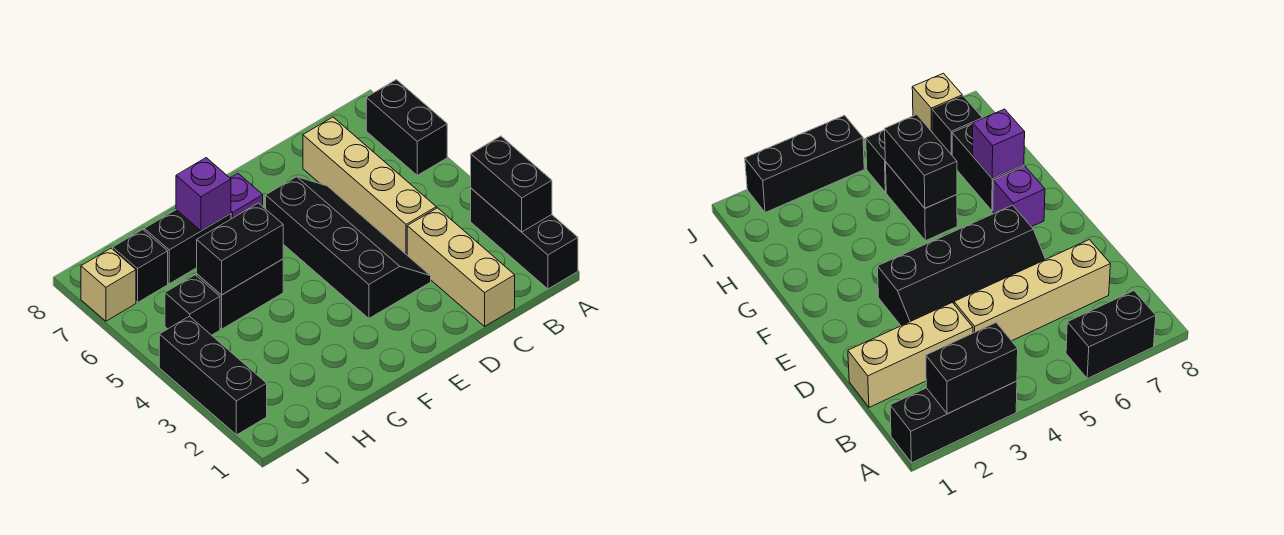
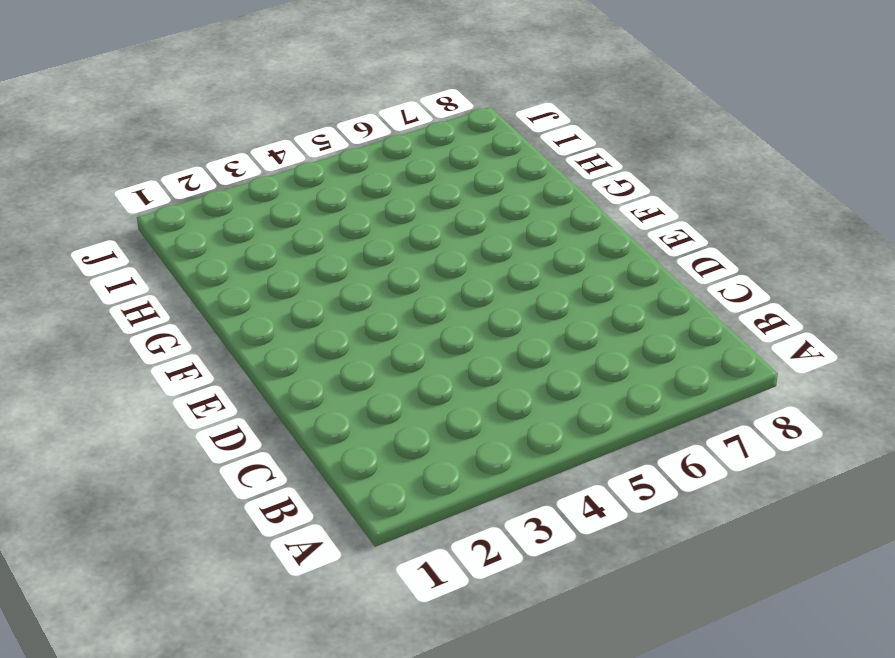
none -> black 1x3 brick [471,188,578,289]
none -> black 1x2 brick [366,80,447,175]
none -> tan 1x3 brick [407,208,515,326]

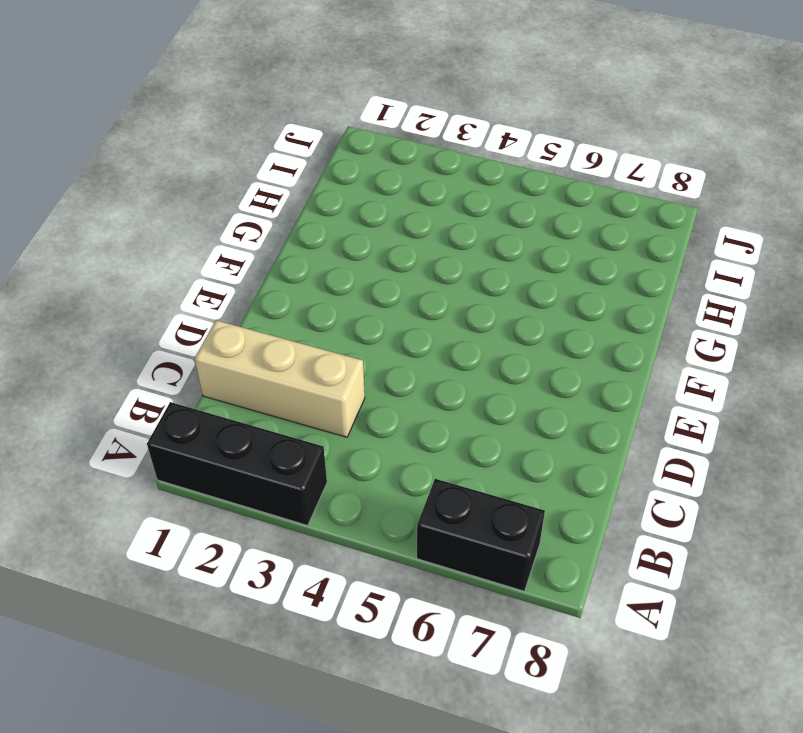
none -> tan 1x4 brick [303,117,436,255]
none -> black 2x4 slope [266,177,431,318]
none -> purple 1x1 brick [230,173,263,219]

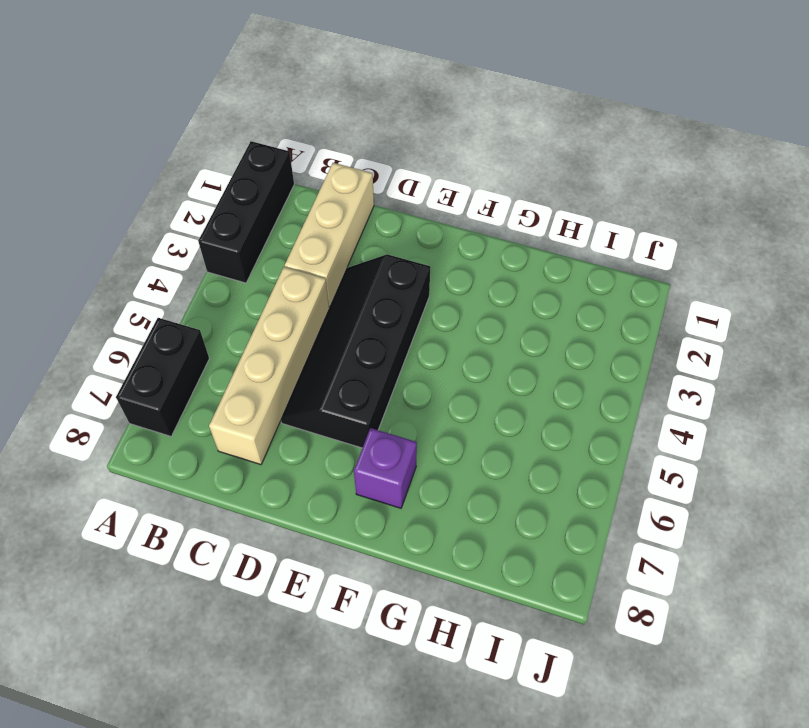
none -> black 1x2 brick [197,259,283,329]
none -> black 1x2 brick [144,210,231,284]
none -> black 1x1 brick [165,275,220,335]

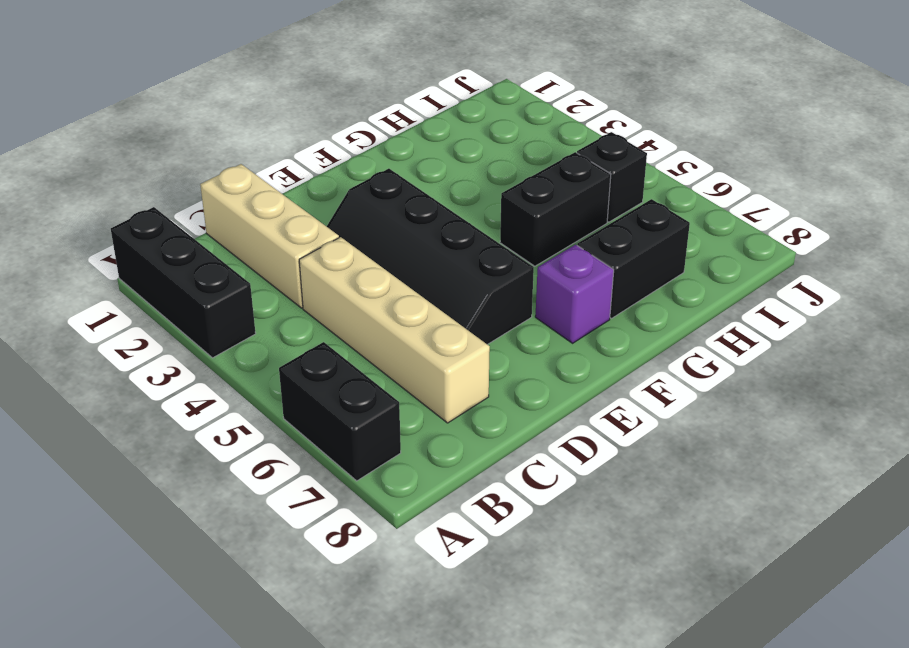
none -> black 1x1 brick [113,229,168,302]
none -> black 1x3 brick [159,316,267,435]
none -> tan 1x1 brick [81,248,136,321]

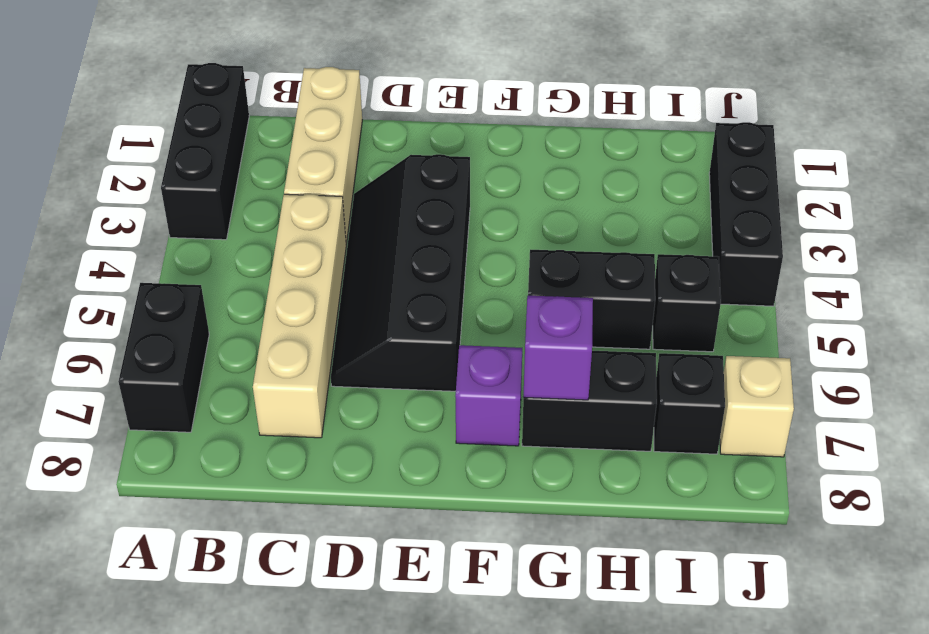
none -> black 1x2 brick [471,136,552,232]
none -> black 1x2 brick [197,203,283,295]

